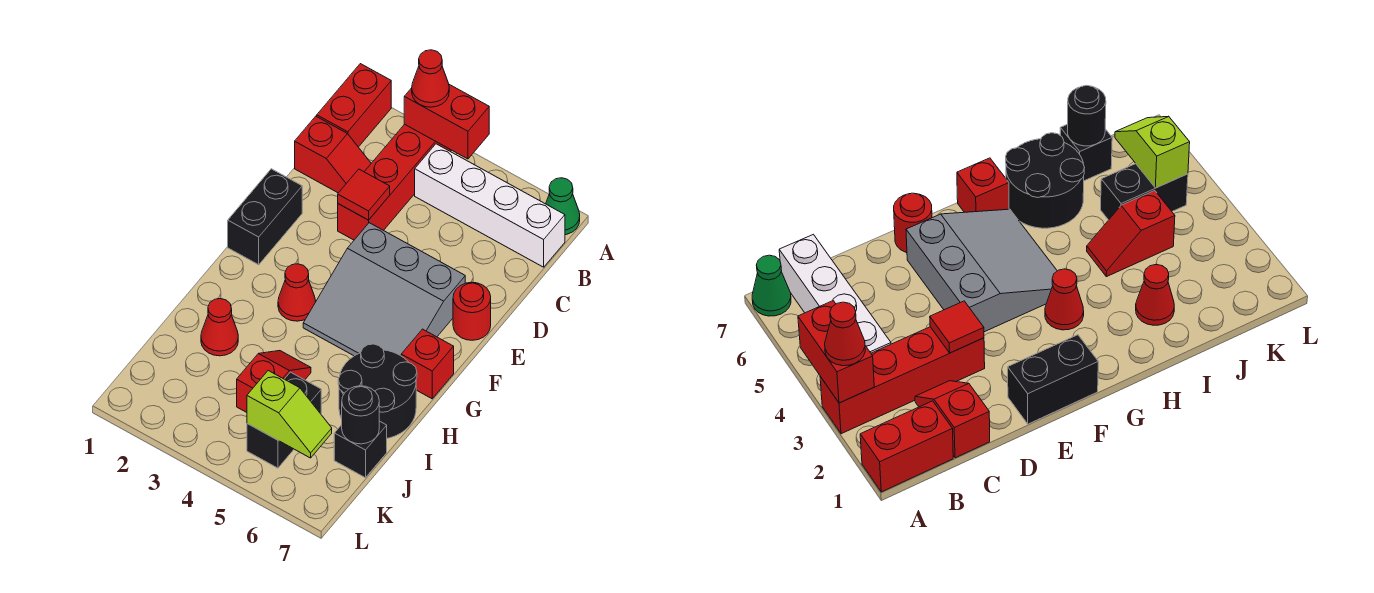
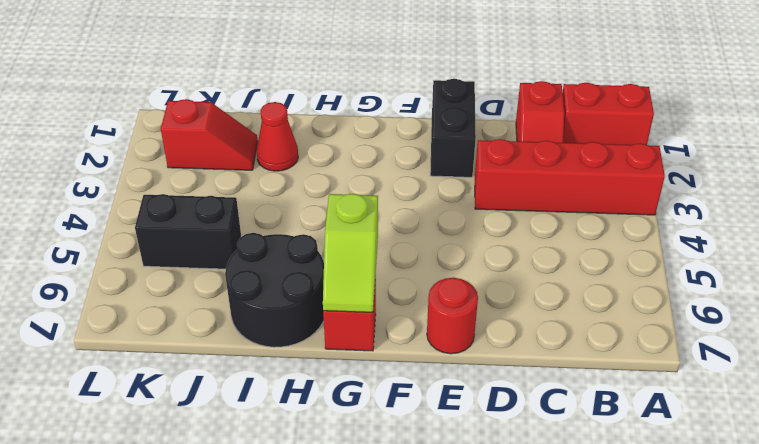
black 1x2 brick [430,79,476,177] -> black 1x2 brick turned to [228,169,302,265]
lime 1x2 slope [323,194,378,312] -> lime 1x2 slope moved to [247,371,332,458]
red 1x2 slope [161,99,258,170] -> red 1x2 slope moved to [237,351,311,412]
none -> green 1x1 cone [546,178,580,235]
none -> white 1x4 brick [415,144,565,267]
none -> grey 3x3 slope [303,223,465,356]

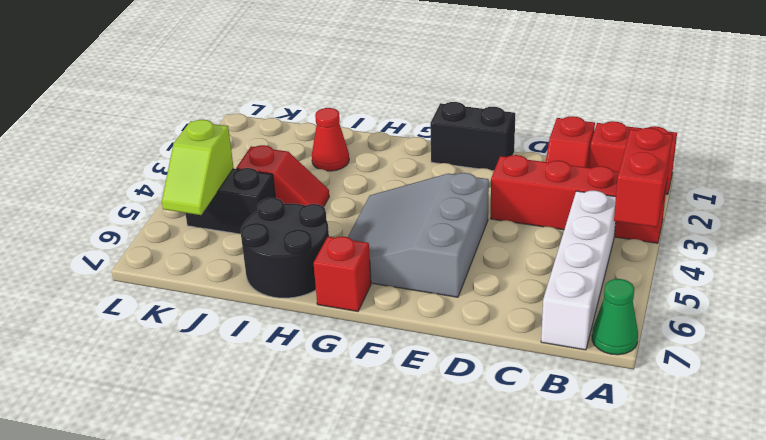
none -> red 1x1 round brick [453,282,491,340]
none -> red 1x1 cone [278,264,316,321]
none -> black 1x1 brick [334,421,387,478]

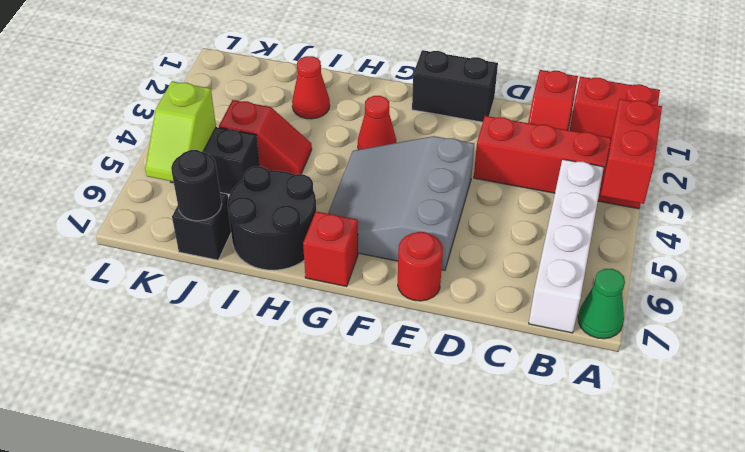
none -> red 1x1 tile [338,169,390,220]
none -> red 1x1 cone [412,50,449,107]

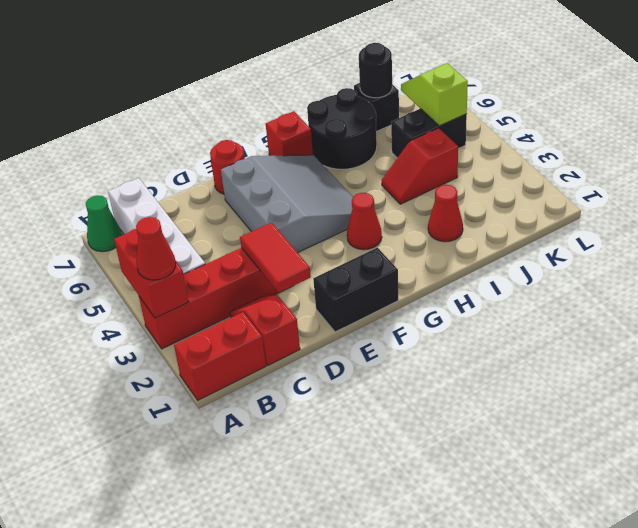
red 1x2 tile [240,223,311,293] -> red 1x1 tile [338,169,390,220]

